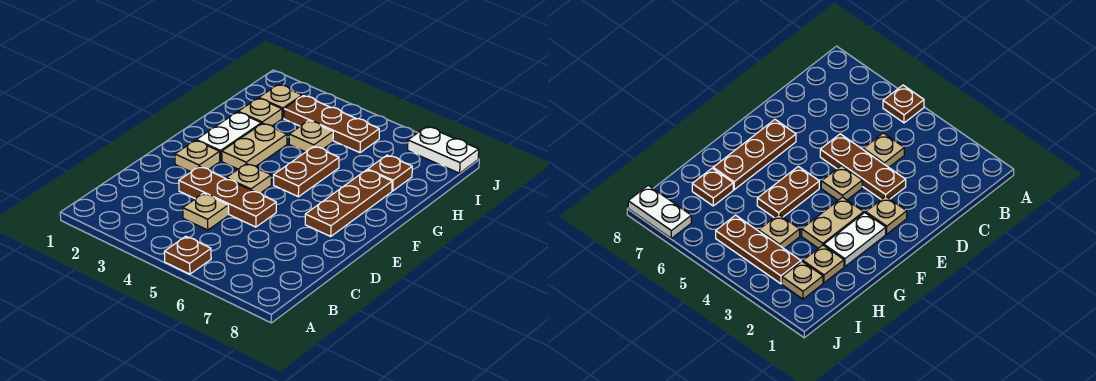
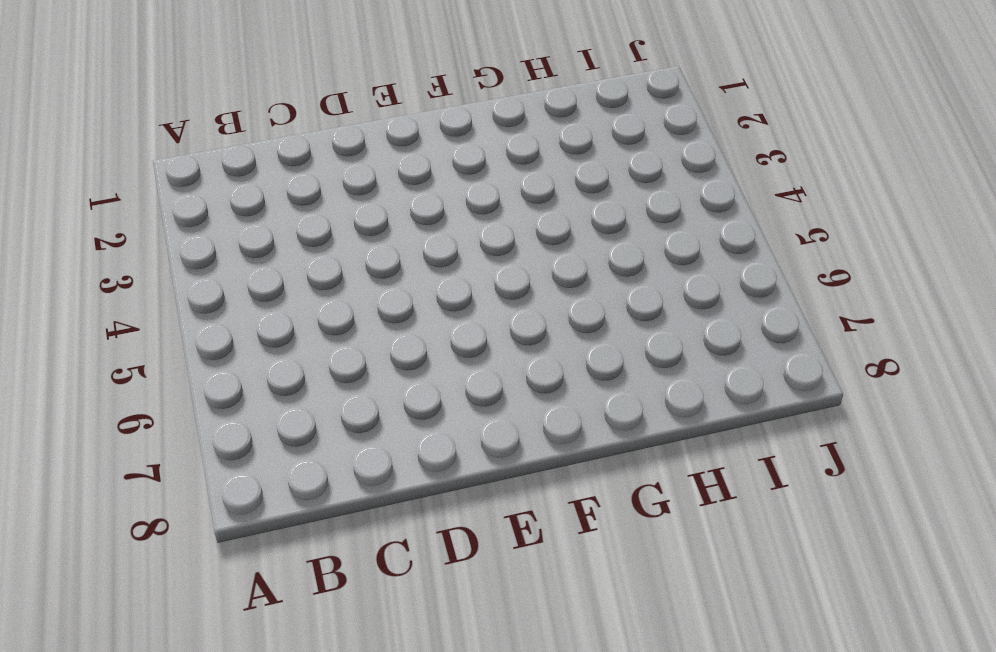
none -> brown 1x1 plate [164,236,211,274]
none -> tan 1x1 plate [183,193,229,230]
none -> brown 1x3 plate [179,166,276,227]

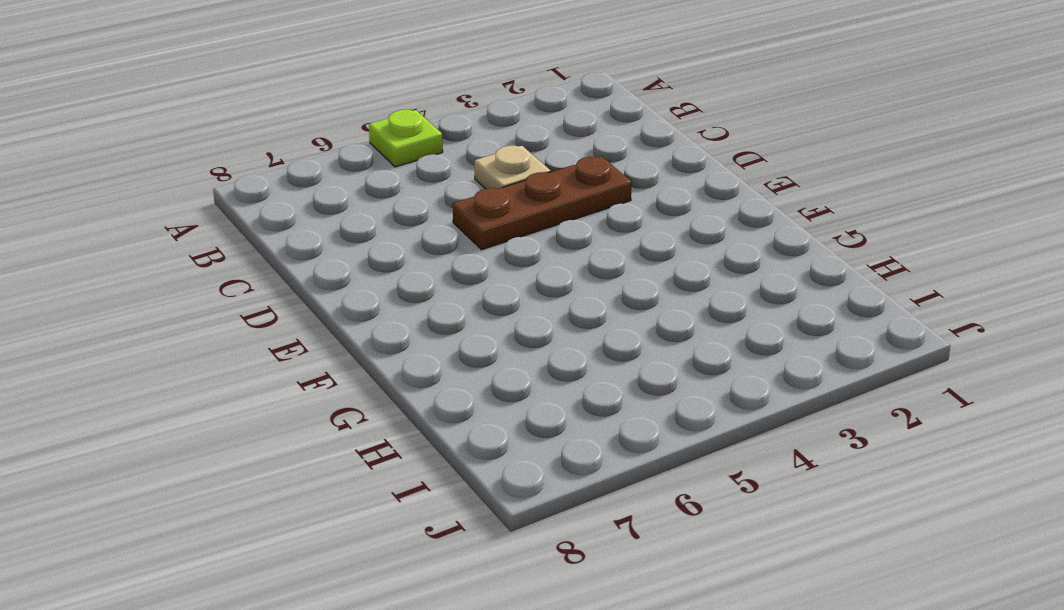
lime 1x1 plate [369,110,443,167] -> brown 1x1 plate [164,236,211,274]
none -> tan 1x1 plate [175,140,220,172]
none -> tan 1x1 plate [226,164,271,193]
none -> brown 1x3 plate [305,170,392,236]

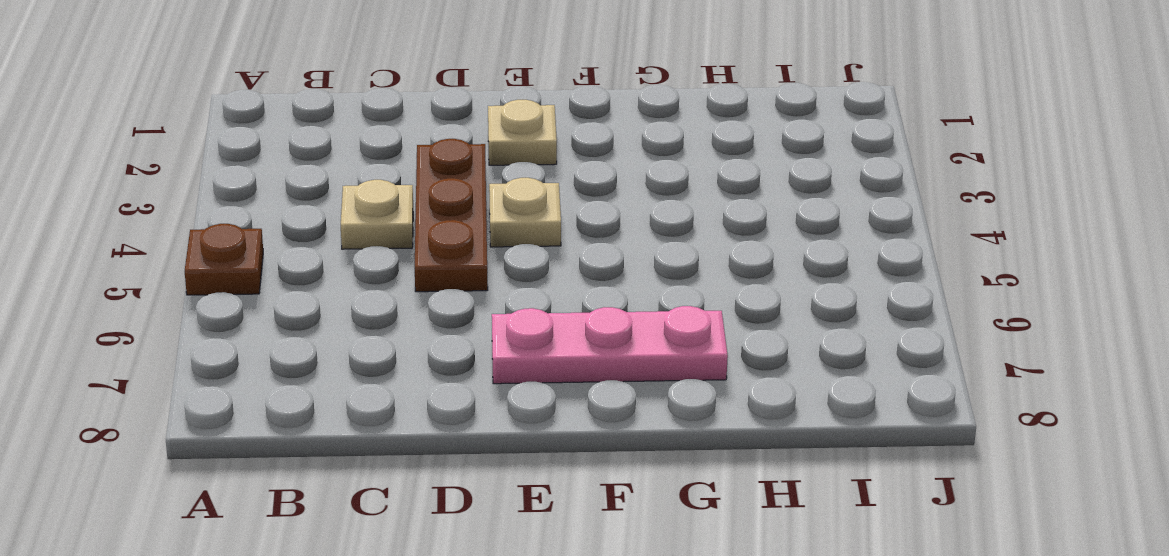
pink 1x3 plate [492,306,728,384] -> brown 1x3 plate [305,170,392,236]
none -> white 1x2 plate [196,112,261,161]
none -> tan 1x2 plate [222,123,287,169]
none -> brown 1x2 plate [274,146,339,197]

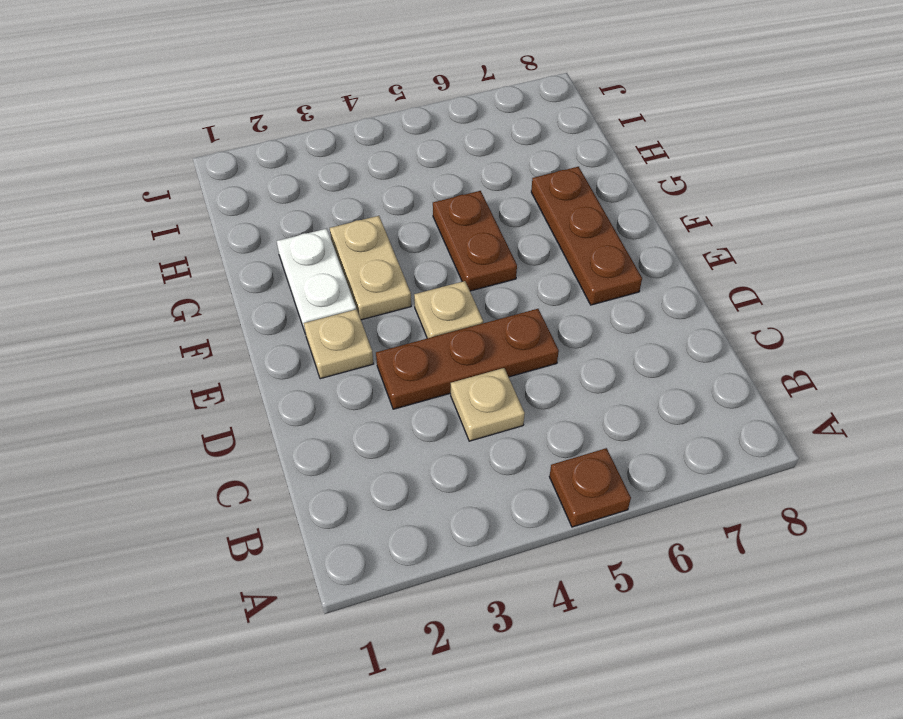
none -> tan 1x1 plate [238,98,282,126]
none -> tan 1x1 plate [289,121,333,152]
none -> brown 1x1 plate [368,155,412,191]

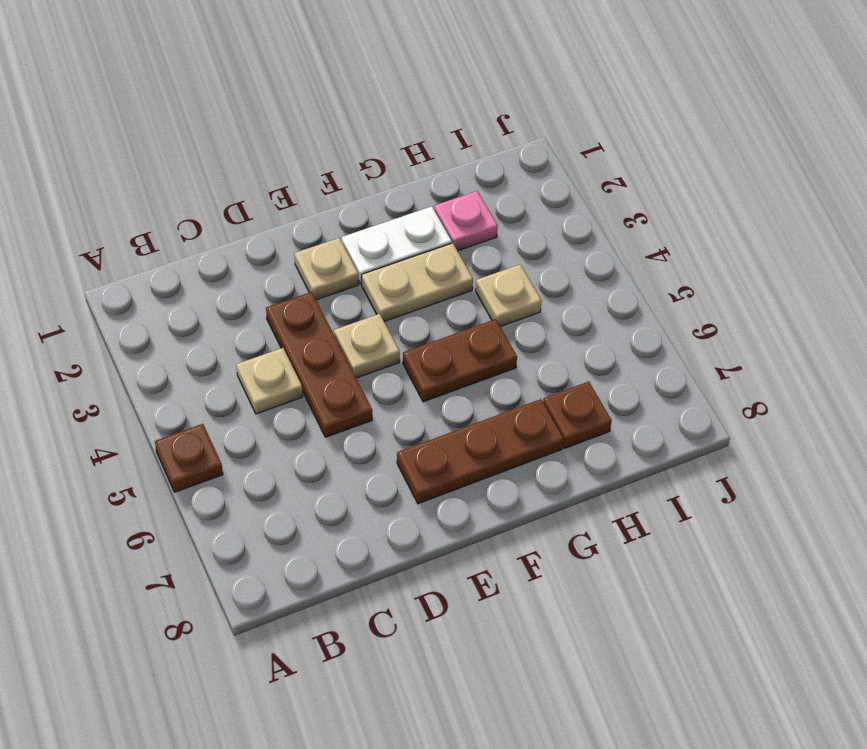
pink 1x1 plate [434,191,498,251] -> tan 1x1 plate [238,98,282,126]
none -> tan 1x1 plate [259,85,302,118]
none -> brown 1x3 plate [284,96,379,153]
none -> white 1x2 plate [408,127,479,173]

